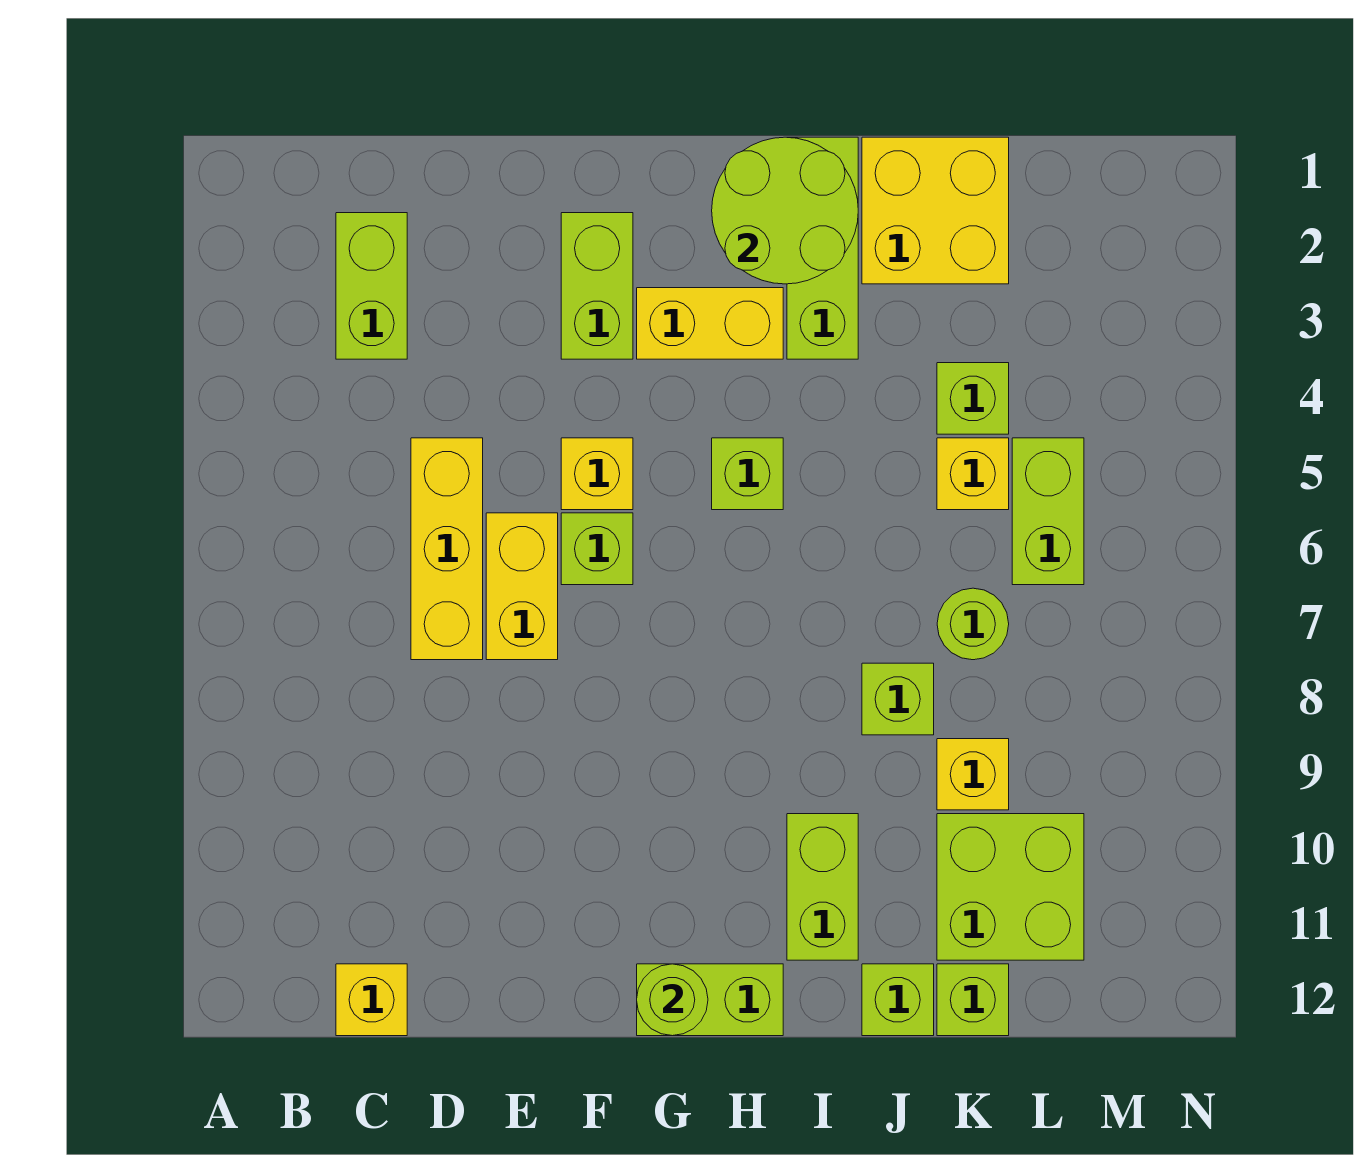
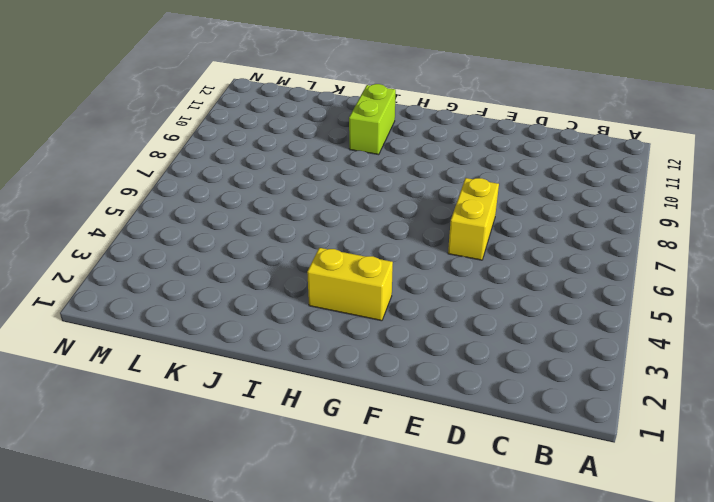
none -> lime 1x2 brick [336,213,407,359]
none -> yellow 1x1 brick [336,964,407,1036]
none -> yellow 1x3 brick [411,438,483,660]

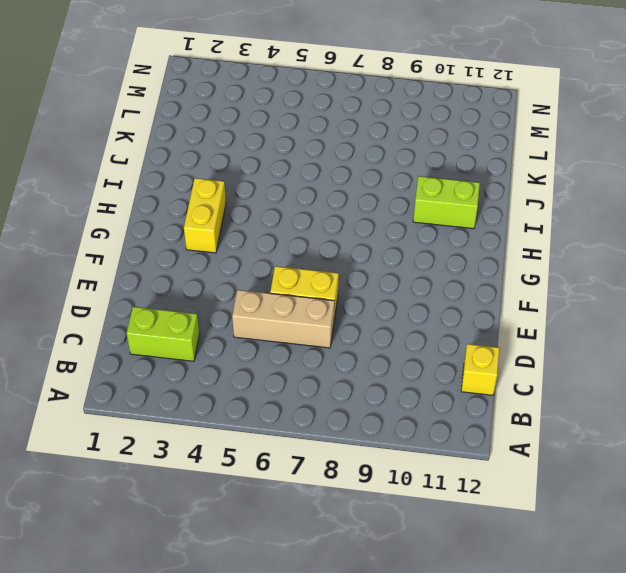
tan 1x3 brick [232,290,335,348] -> yellow 1x3 brick [411,438,483,660]
none -> lime 1x2 brick [561,213,633,359]
none -> yellow 1x1 brick [561,438,633,510]
none -> lime 1x1 brick [561,513,633,585]

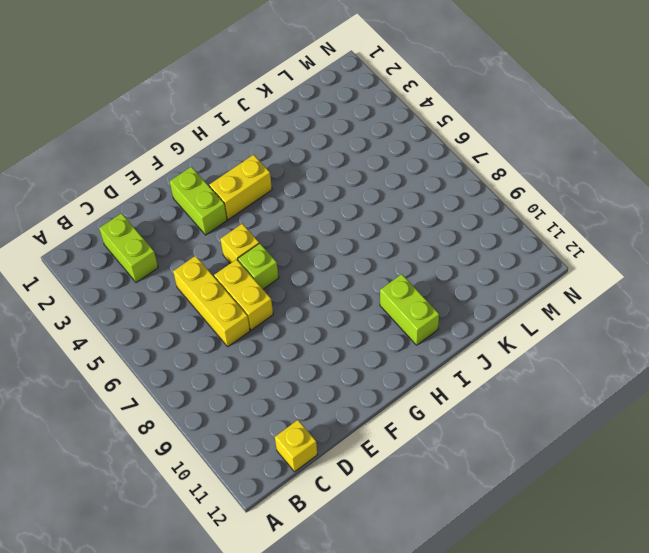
none -> lime 1x2 brick [637,964,783,1036]
none -> lime 1x1 brick [712,438,783,510]
none -> lime 1x3 brick [787,137,858,359]

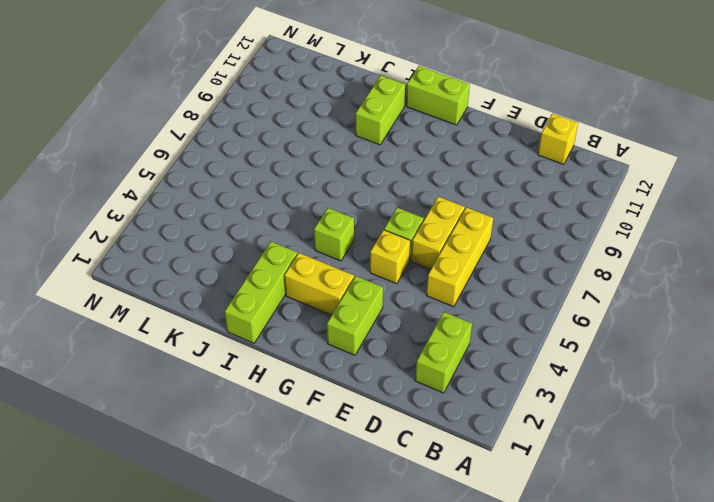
none -> yellow 2x2 brick [862,137,1009,284]
none -> lime 1x1 brick [862,663,934,735]
none -> lime 1x1 brick [862,964,934,1036]

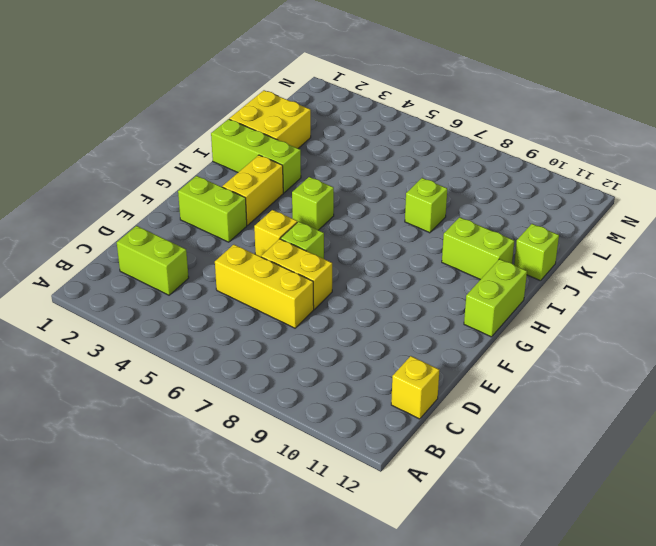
none -> lime 1x1 brick [937,363,1009,434]
none -> yellow 1x1 brick [937,438,1009,510]
none -> lime 1x1 round brick [937,588,1009,660]

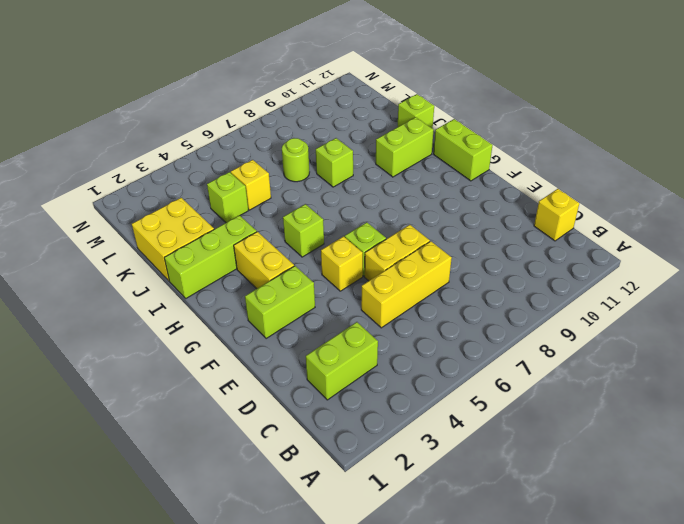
none -> yellow 1x1 brick [937,739,1009,810]
none -> lime 2x2 brick [937,814,1084,960]
none -> lime 1x1 brick [937,964,1009,1036]

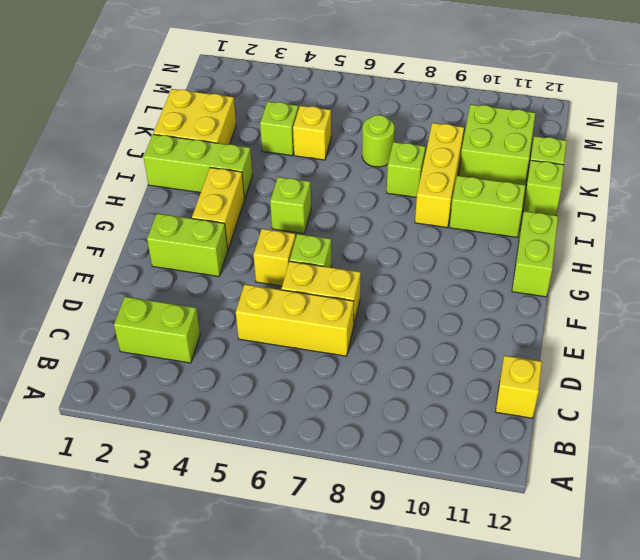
yellow 1x3 brick [415,123,464,228] -> yellow 1x1 brick [937,739,1009,810]
none -> lime 1x2 brick [1012,438,1084,585]
none -> lime 1x1 round brick [637,964,708,1036]
none -> lime 2x2 round brick [712,137,858,284]

